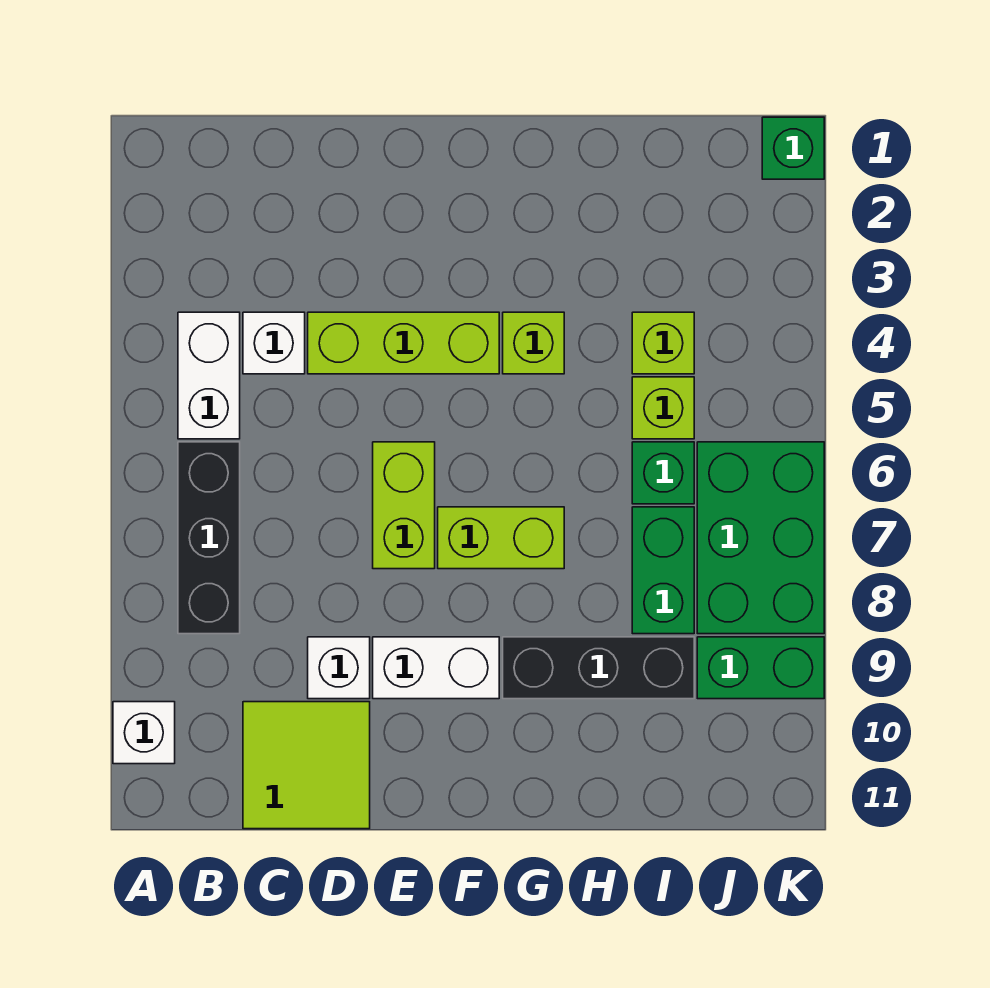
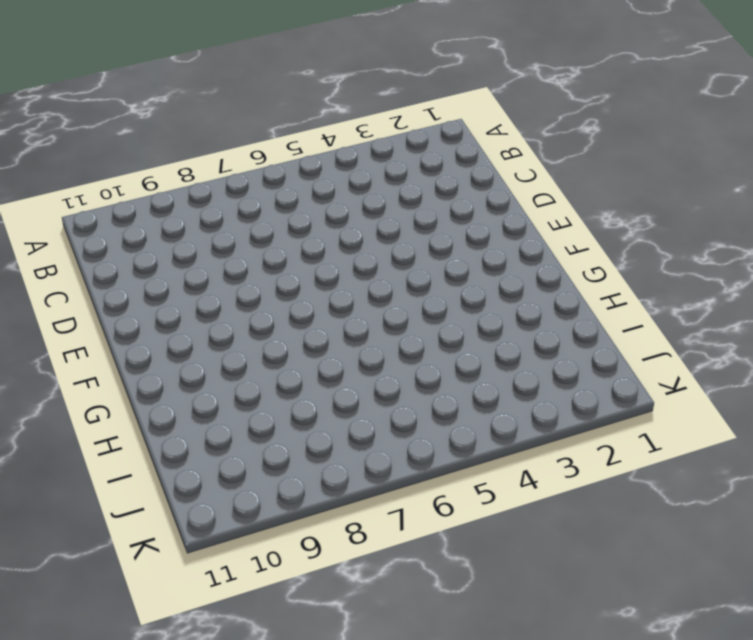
none -> white 1x1 brick [113,702,175,764]
none -> white 1x2 brick [178,312,240,439]
none -> black 1x3 brick [178,442,240,634]

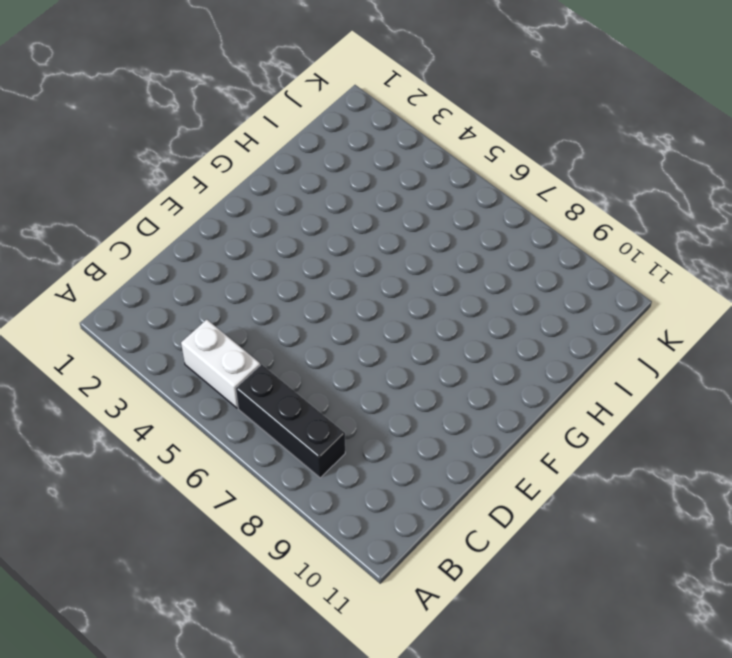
none -> white 1x1 brick [113,702,175,764]
none -> white 1x1 brick [243,312,305,374]
none -> lime 2x2 tile [243,702,370,829]

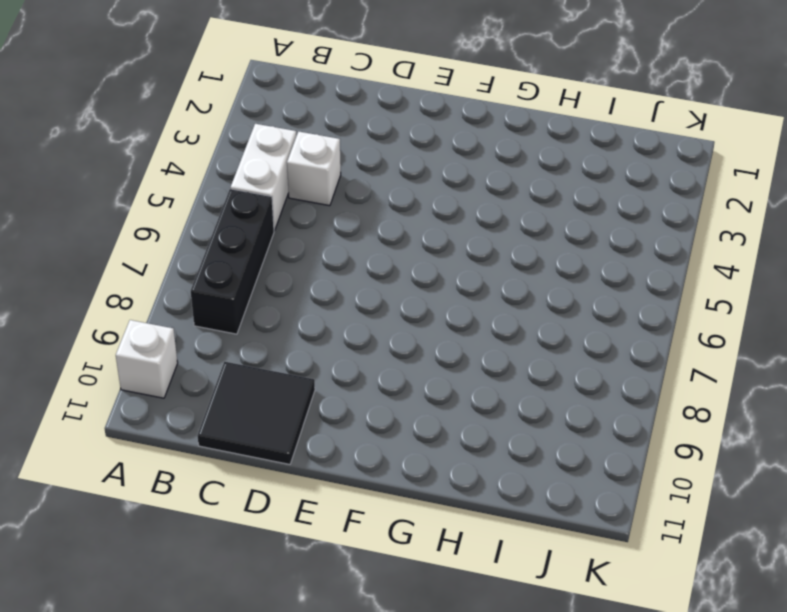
black 2x2 tile [197,362,315,464] -> lime 2x2 tile [243,702,370,829]
none -> lime 1x3 brick [308,312,499,374]
none -> white 1x1 brick [308,637,370,699]
none -> lime 1x2 brick [373,442,435,569]

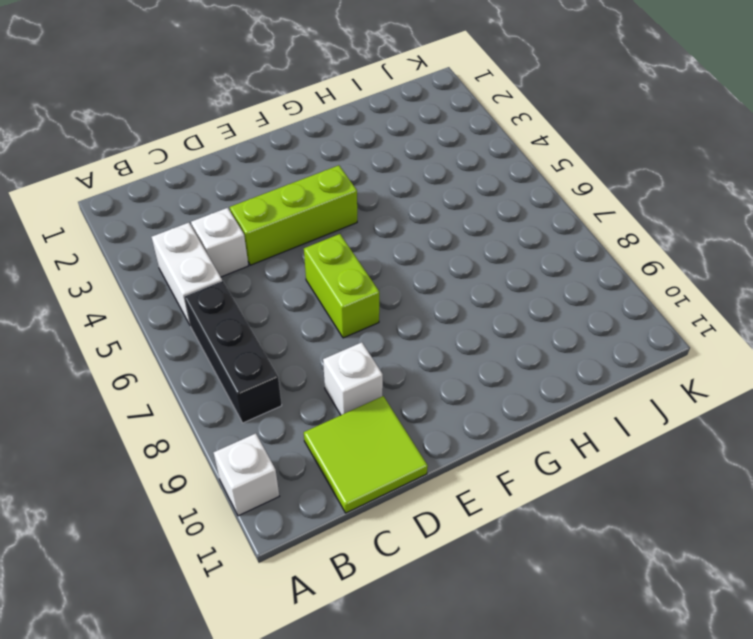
none -> white 1x2 brick [373,637,499,699]
none -> lime 1x2 brick [438,507,564,569]
none -> lime 1x1 brick [503,312,564,374]

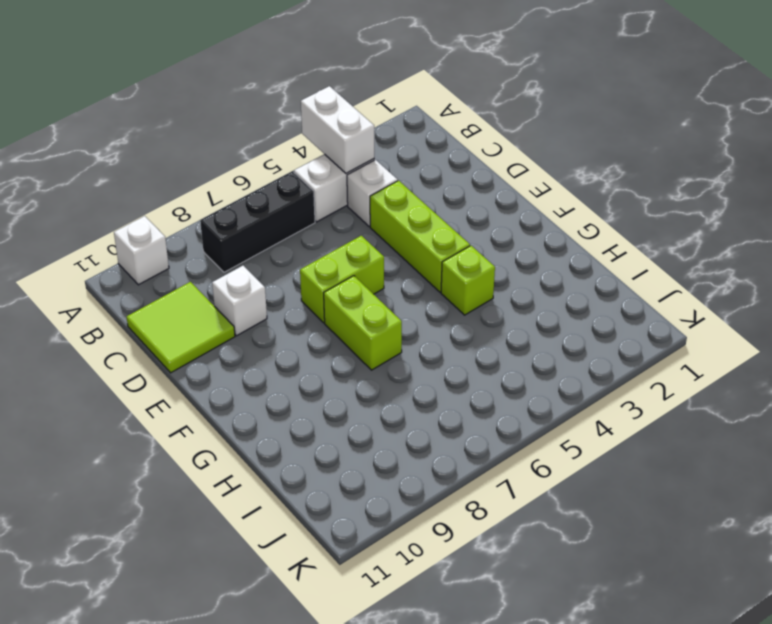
white 1x2 brick [301,86,374,173] -> white 1x2 brick moved to [373,637,499,699]
none -> black 1x3 brick [503,637,694,699]
none -> lime 1x1 brick [632,312,694,374]
none -> lime 1x1 brick [632,377,694,439]

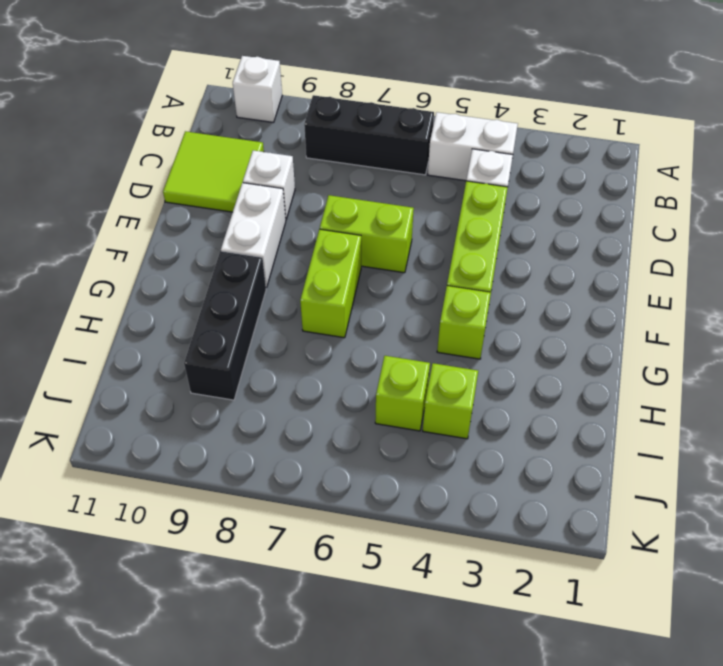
none -> green 1x1 brick [632,442,694,504]
none -> green 1x2 brick [632,507,694,634]
none -> green 2x3 brick [697,442,824,634]

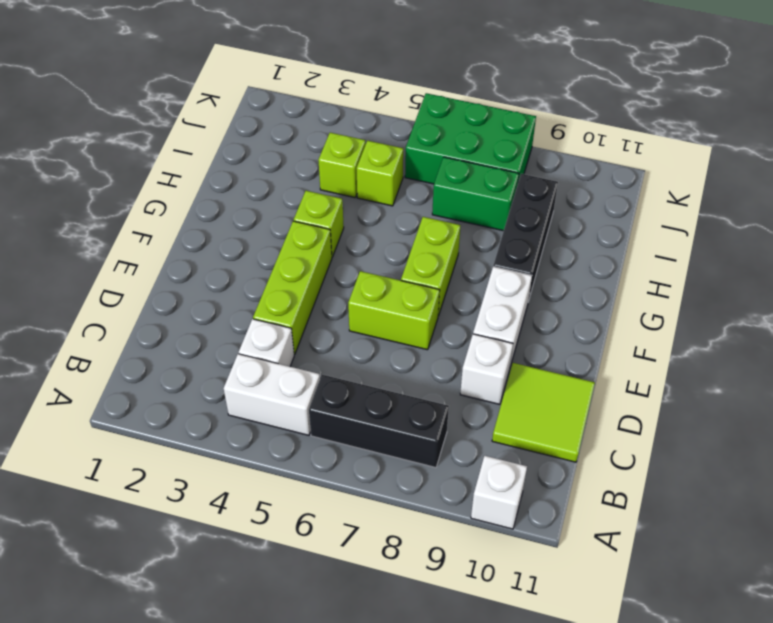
none -> green 1x1 brick [632,442,694,504]
none -> green 1x2 brick [697,637,824,699]
none -> green 1x1 brick [762,117,824,179]

